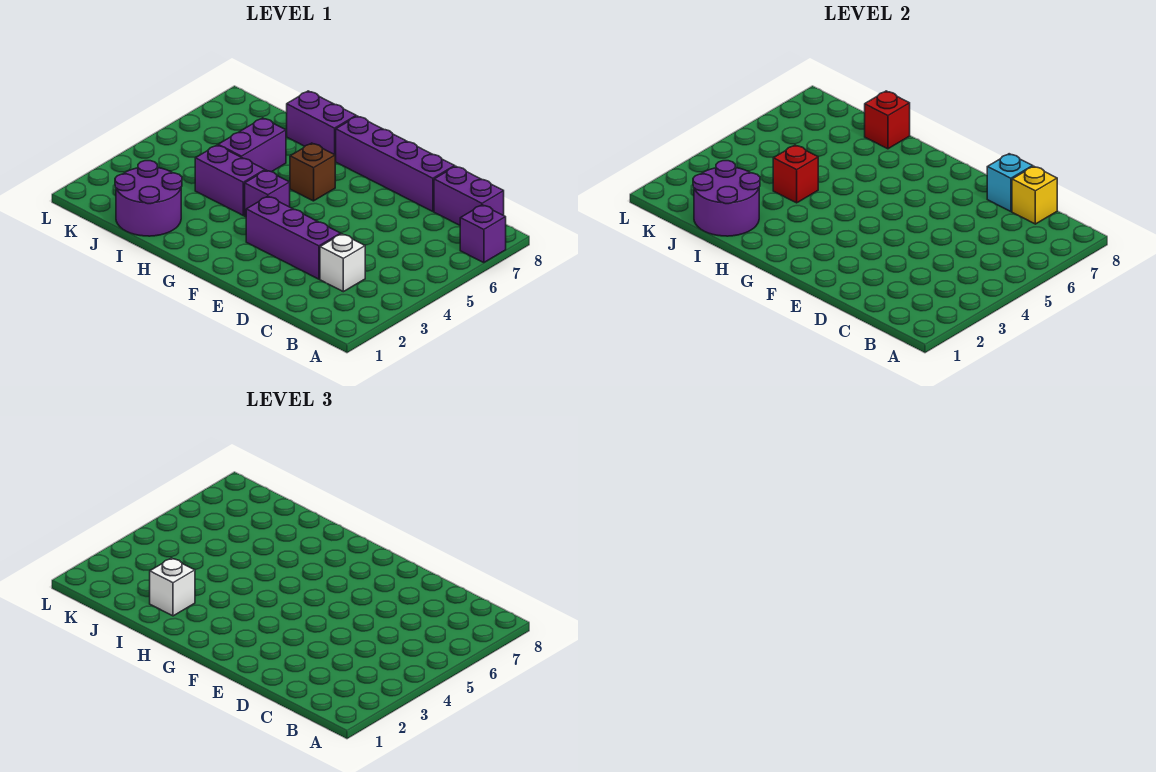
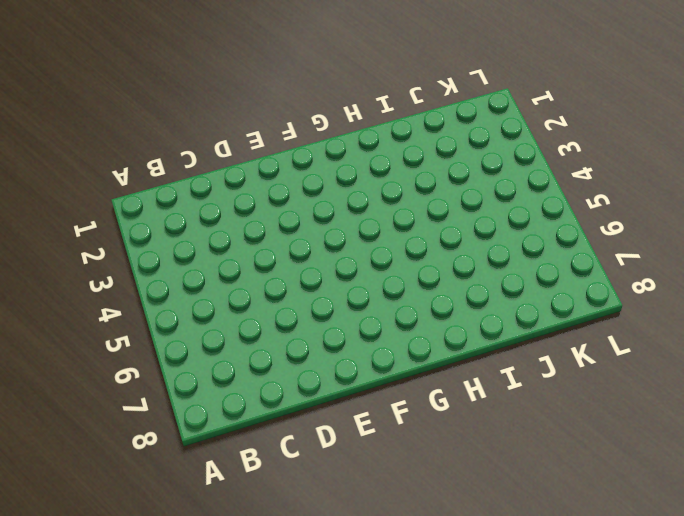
none -> purple 1x1 brick [460,205,506,263]
none -> purple 1x2 brick [434,166,504,225]
none -> white 1x1 brick [320,234,365,292]

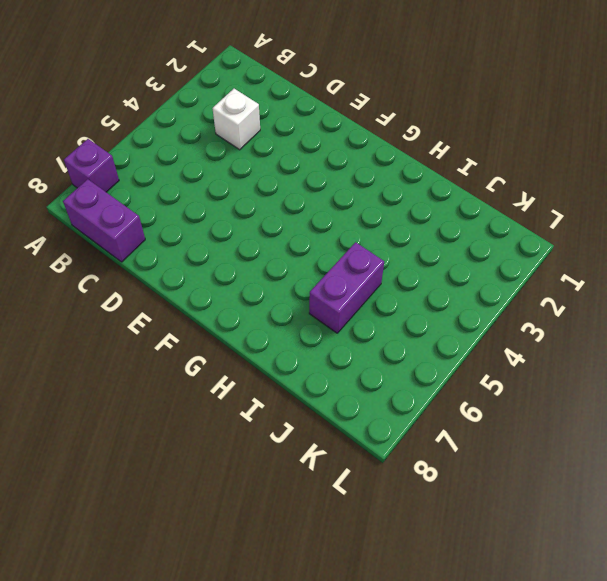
none -> purple 1x3 brick [246,196,341,279]
none -> purple 1x4 brick [336,116,455,211]
none -> purple 1x1 brick [245,170,290,217]

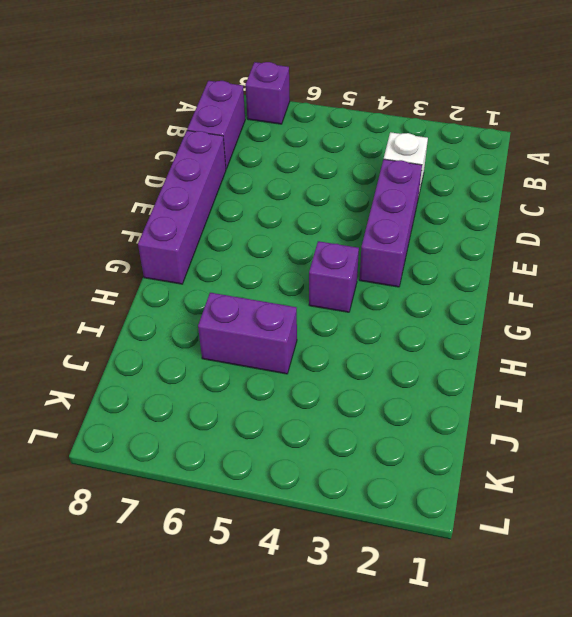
none -> brown 1x1 brick [290,143,335,201]
none -> purple 1x2 brick [195,145,265,215]
none -> purple 1x2 brick [287,91,356,161]

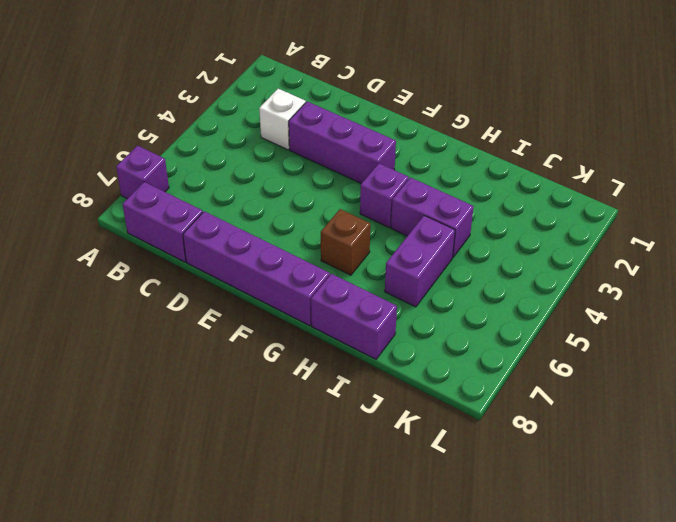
none -> purple 2x2 round brick [115,161,182,236]
none -> yellow 1x1 brick [1012,166,1057,224]
none -> cyan 1x1 brick [987,154,1033,211]

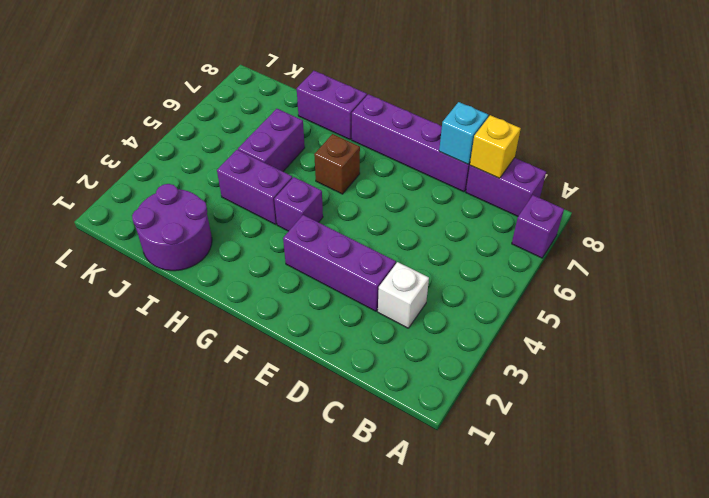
none -> purple 2x2 round brick [693,161,760,236]
none -> red 1x1 brick [773,145,818,203]
none -> red 1x1 brick [865,91,910,149]

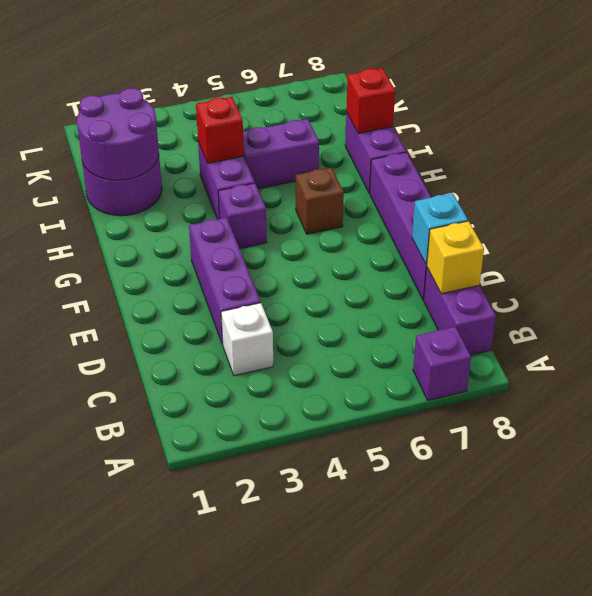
none -> white 1x1 brick [150,558,195,616]

